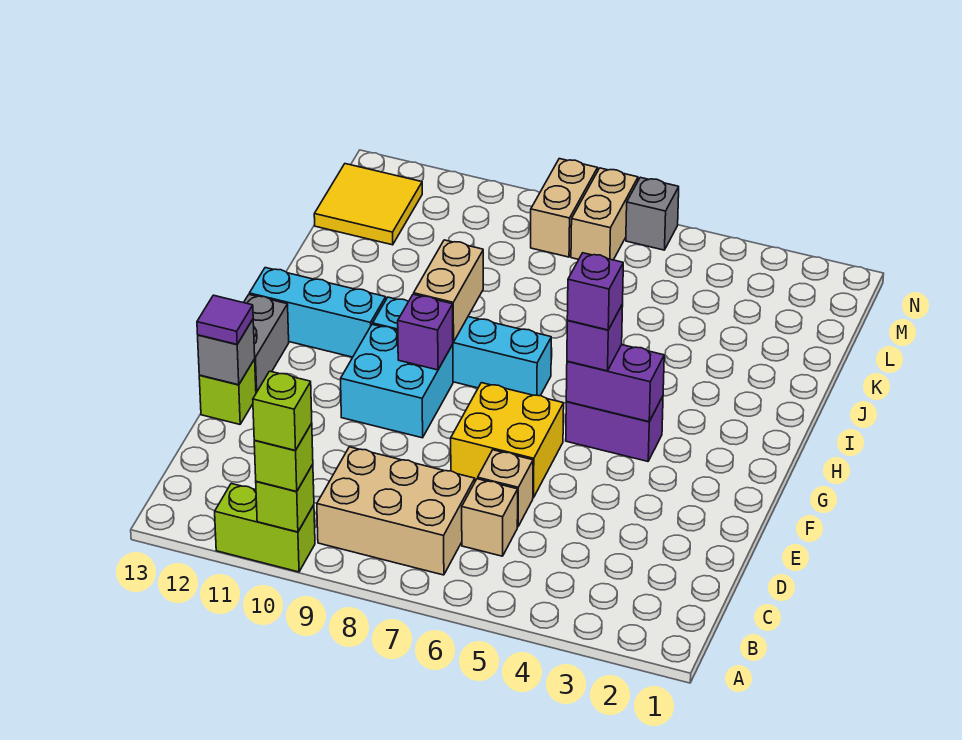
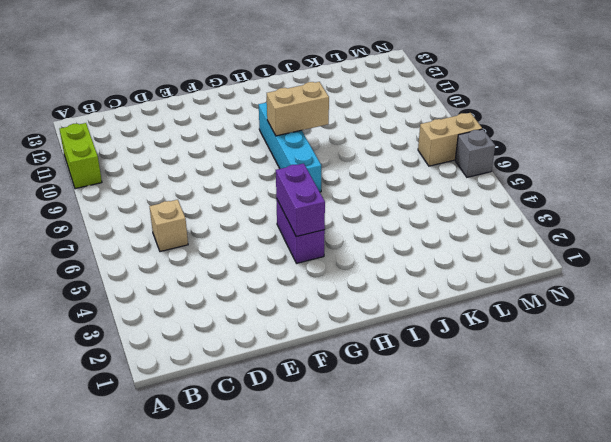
none -> tan 2x3 brick [317,447,475,575]
none -> tan 1x1 brick [478,450,533,527]
none -> yellow 2x2 brick [451,383,564,498]

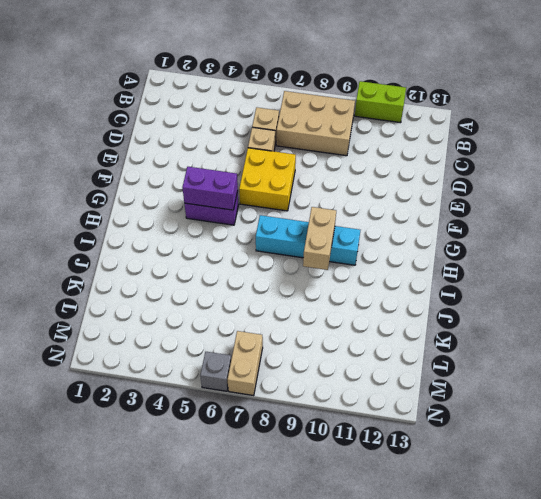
none -> lime 1x1 brick [199,359,256,424]
none -> cyan 2x2 brick [341,324,453,438]
none -> grey 1x2 brick [244,295,289,393]

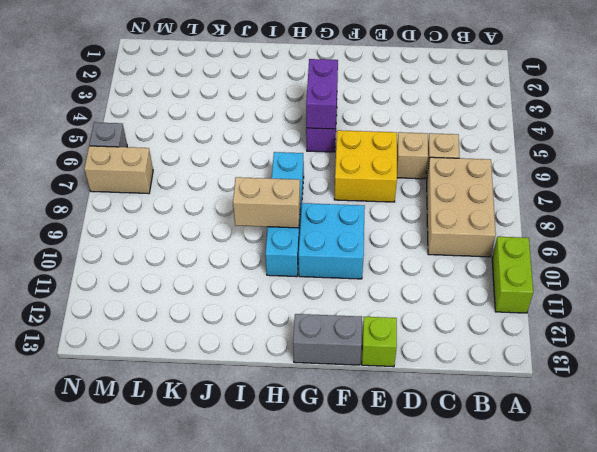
none -> cyan 1x3 brick [249,268,386,357]
none -> yellow 2x2 tile [314,164,422,245]
none -> tan 1x2 brick [531,159,598,257]

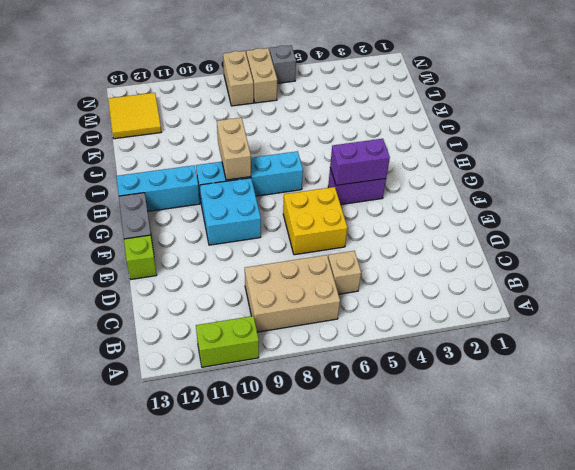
none -> tan 1x1 brick [478,450,533,527]
none -> lime 1x1 brick [256,464,314,532]
none -> grey 1x1 brick [198,320,255,385]

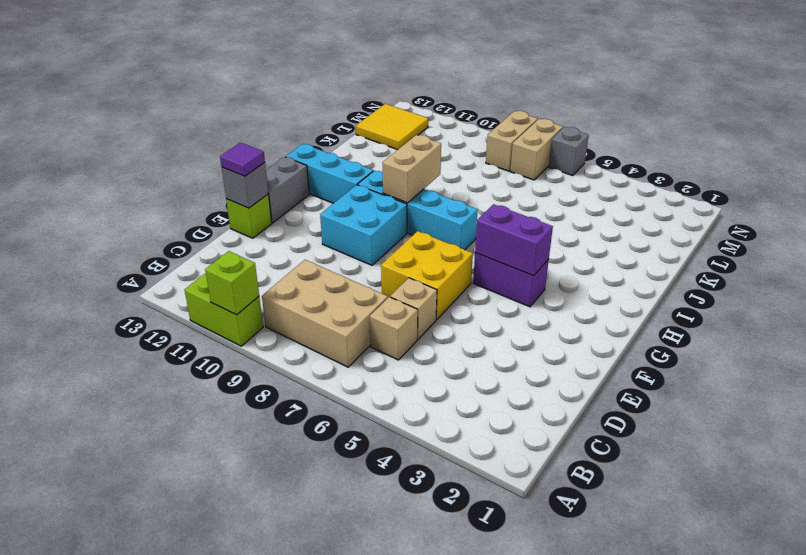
none -> purple 1x1 brick [398,294,453,370]
none -> lime 1x1 brick [254,423,313,491]
none -> purple 1x1 brick [567,304,623,371]

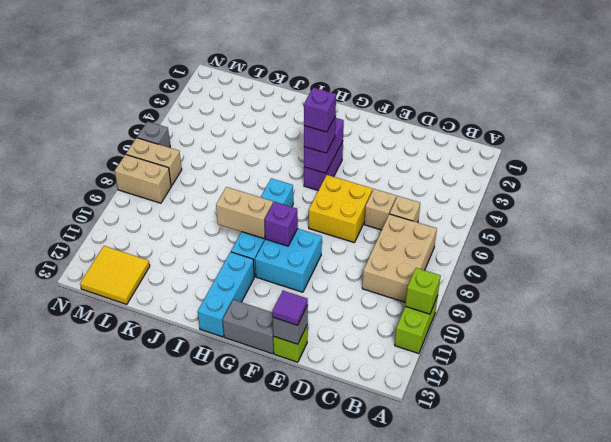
none -> lime 1x1 brick [254,423,313,491]
none -> lime 1x1 brick [253,371,312,450]

